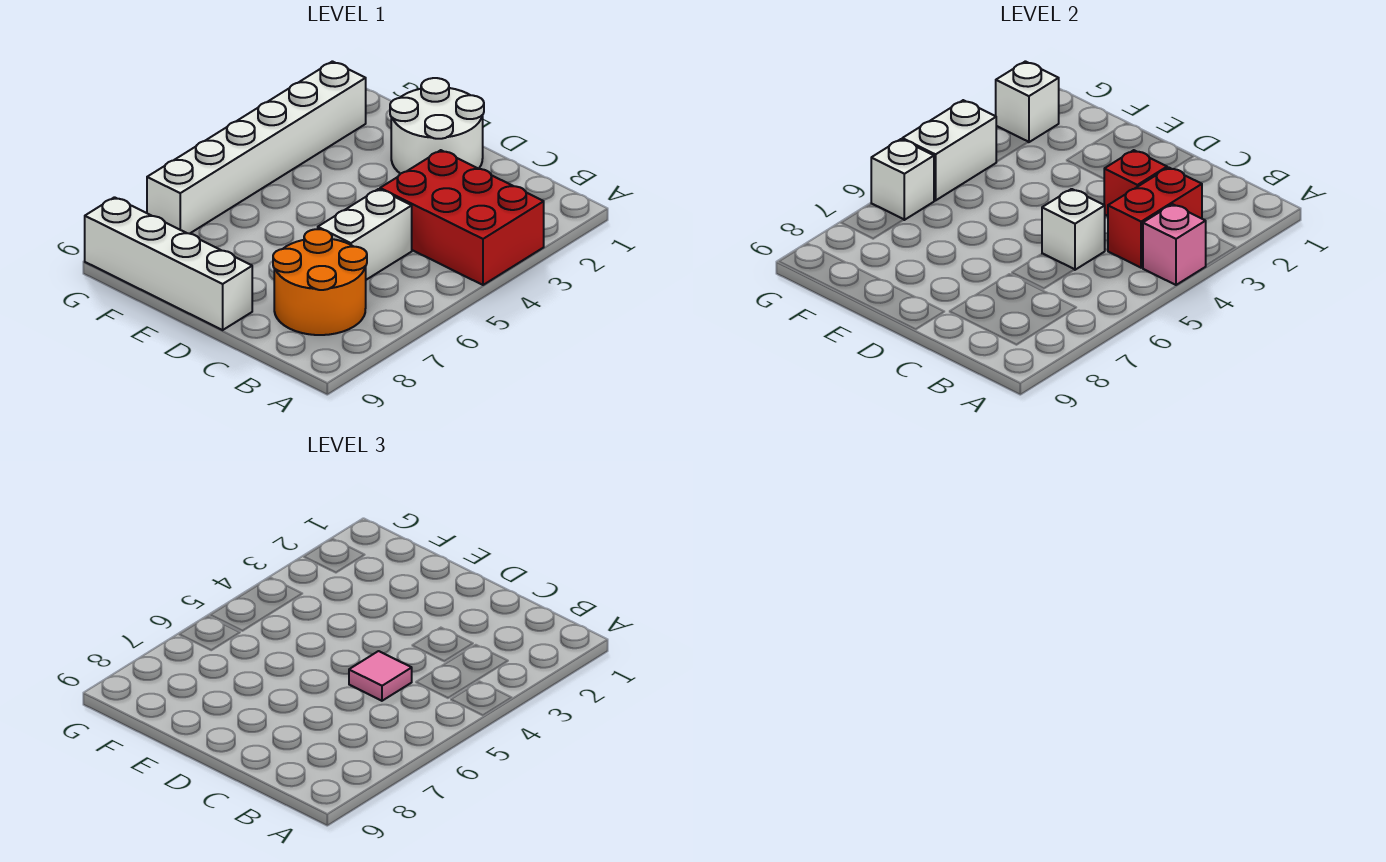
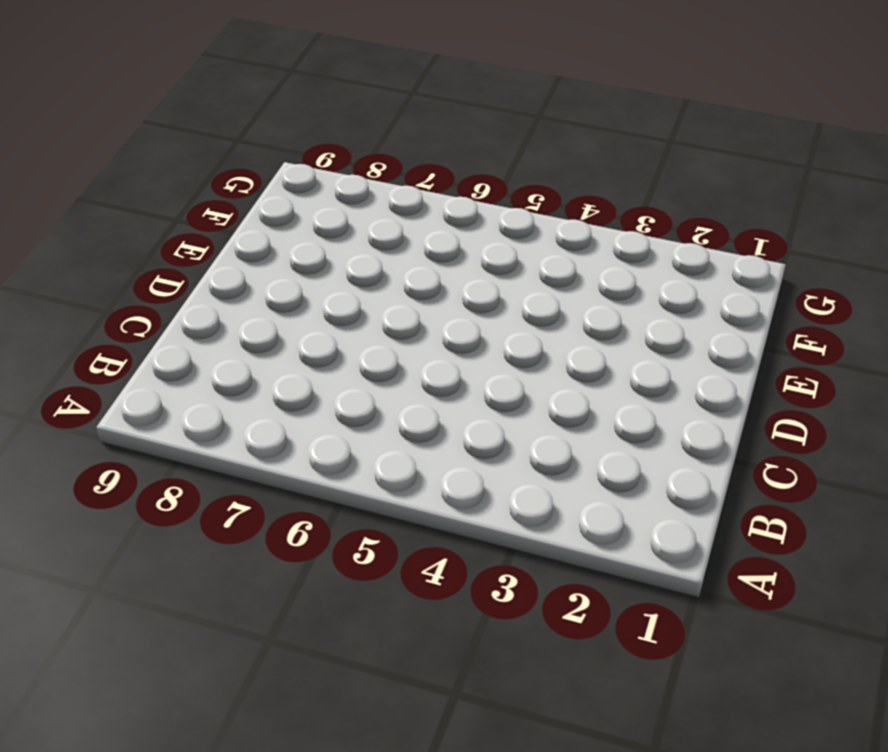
none -> red 2x3 brick [380,150,544,285]
none -> orange 2x2 round brick [273,229,367,335]
none -> white 1x2 brick [318,189,412,280]

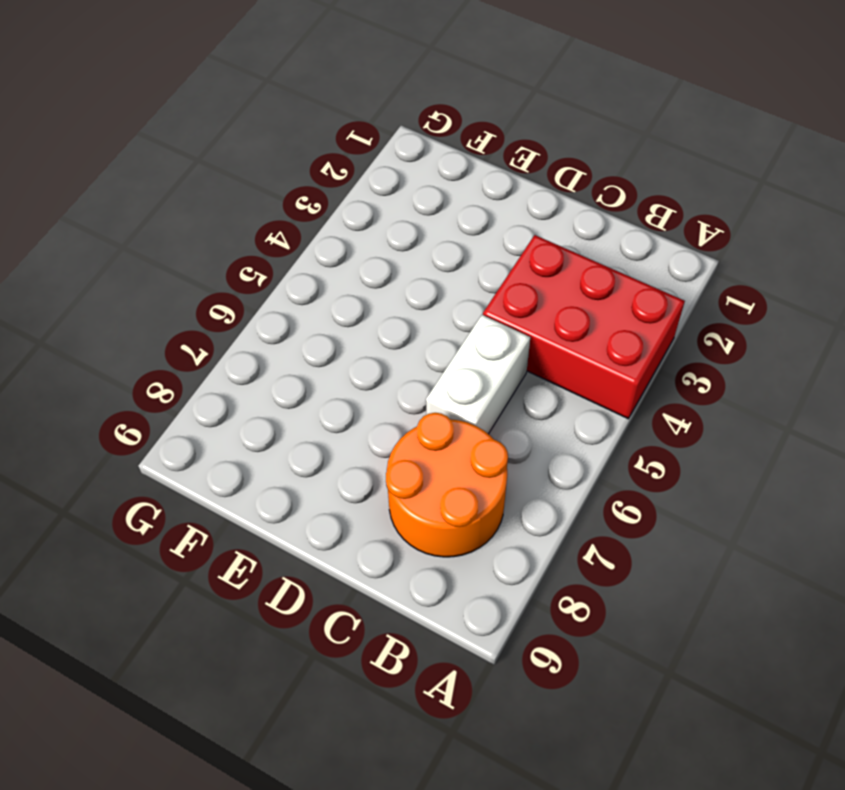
none -> white 2x2 round brick [390,78,484,174]
none -> white 1x4 brick [85,197,252,330]
none -> white 1x6 brick [147,61,366,234]

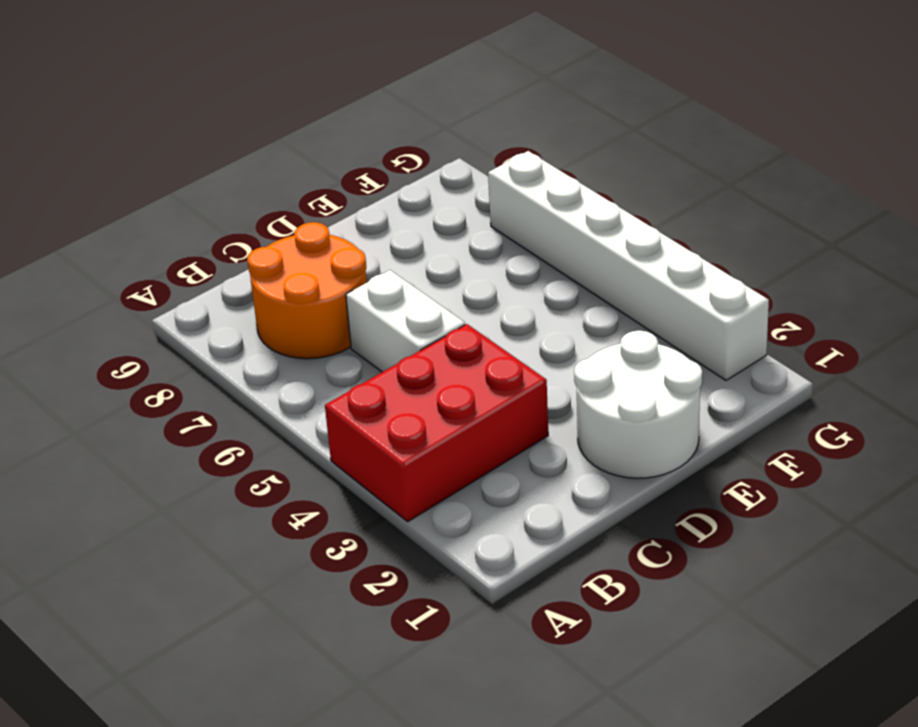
none -> white 1x4 brick [85,197,252,330]
none -> pink 1x1 brick [1143,204,1206,285]
none -> red 1x2 brick [1108,168,1202,268]

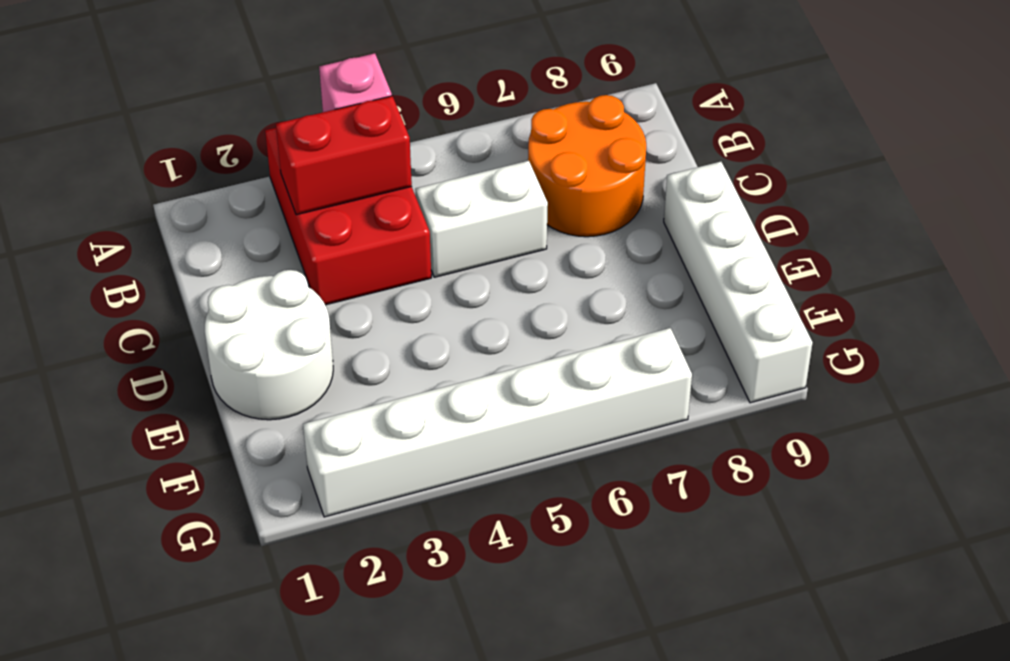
none -> red 1x1 brick [1104,150,1167,216]
none -> white 1x1 brick [1042,189,1105,270]
none -> white 1x1 brick [996,61,1059,142]

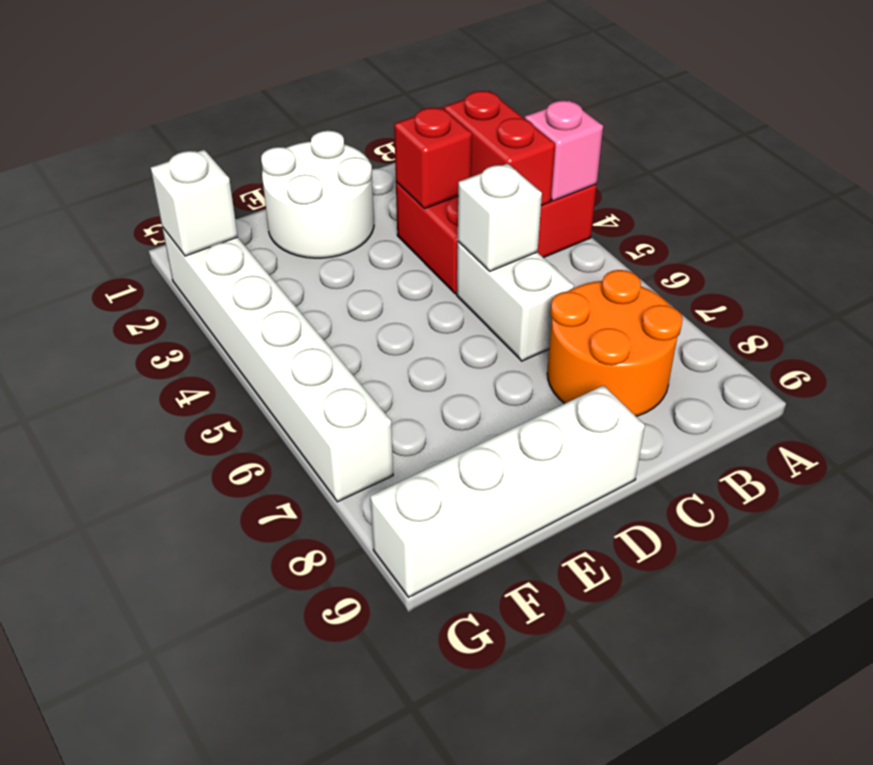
none -> white 1x2 brick [902,100,996,200]
none -> white 1x1 brick [871,139,934,220]
none -> pink 1x1 tile [349,651,412,701]

